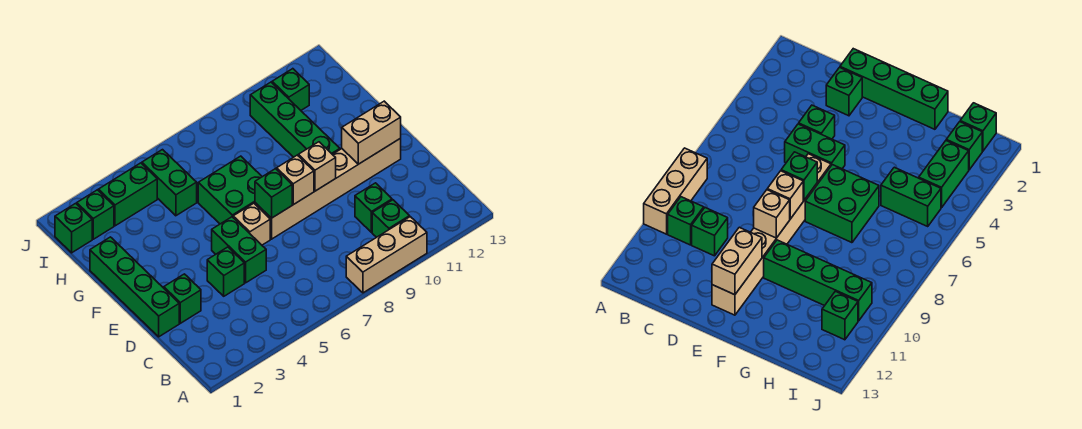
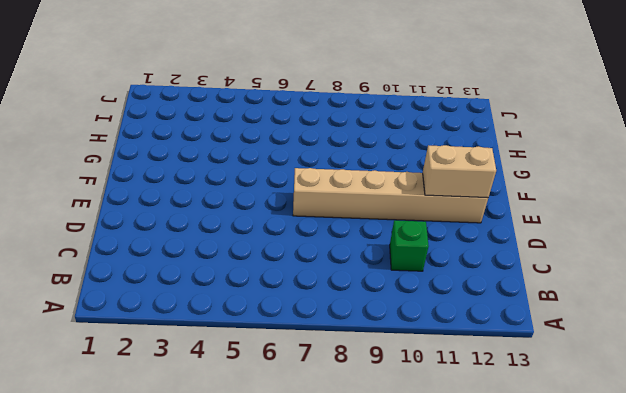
none -> tan 1x3 brick [346,217,427,293]
none -> green 1x1 brick [372,200,410,237]
none -> green 1x4 brick [90,237,179,337]

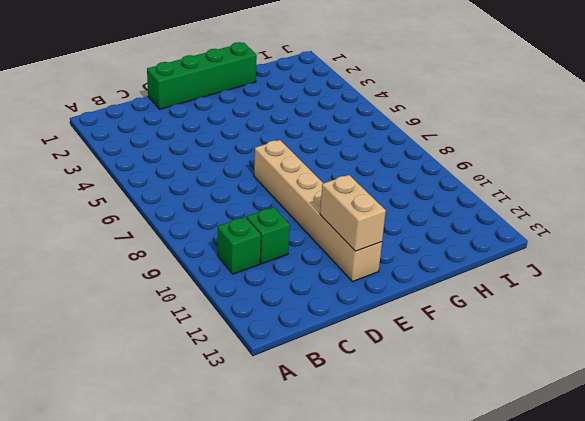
none -> tan 1x3 brick [346,217,427,293]
none -> green 1x1 brick [164,274,201,323]
none -> green 1x1 brick [207,247,244,296]

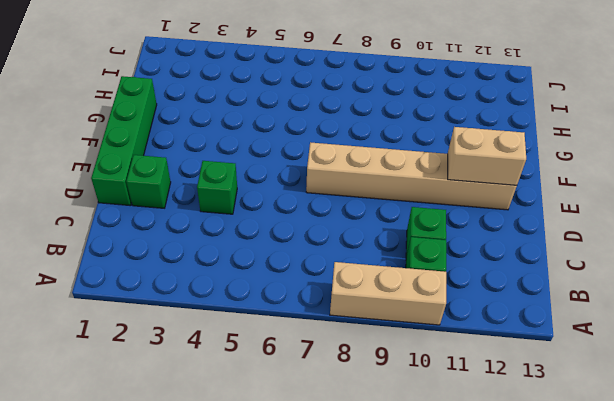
none -> green 1x2 brick [212,217,266,283]
none -> tan 1x1 brick [233,203,270,245]
none -> green 2x2 brick [198,156,262,224]

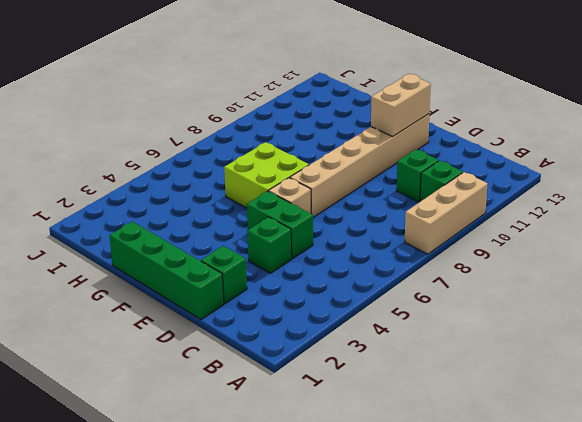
lime 2x2 brick [224,142,309,208] -> green 2x2 brick [198,156,262,224]
none -> green 1x4 brick [250,82,340,157]
none -> green 1x2 brick [142,150,197,216]
none -> green 1x1 brick [55,203,92,253]

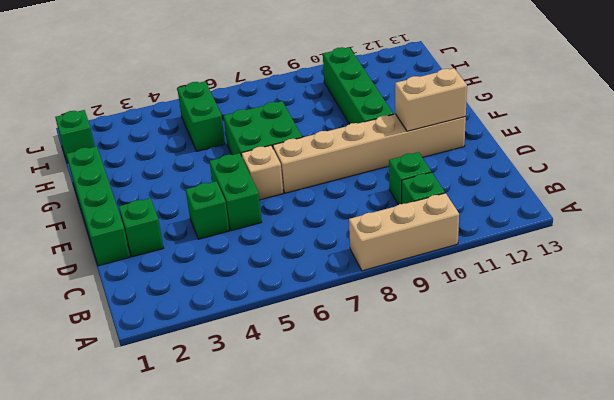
none -> green 1x1 brick [77,190,114,239]
none -> green 1x2 brick [98,163,157,226]
none -> green 1x1 brick [272,69,309,110]

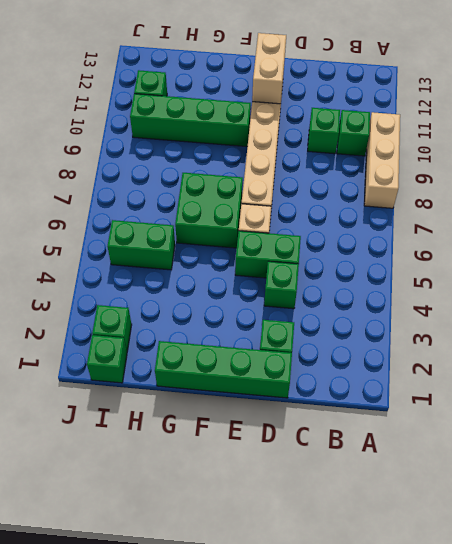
none -> green 1x2 brick [98,163,157,226]
none -> green 1x1 brick [255,169,292,218]
none -> tan 1x1 brick [277,155,314,205]

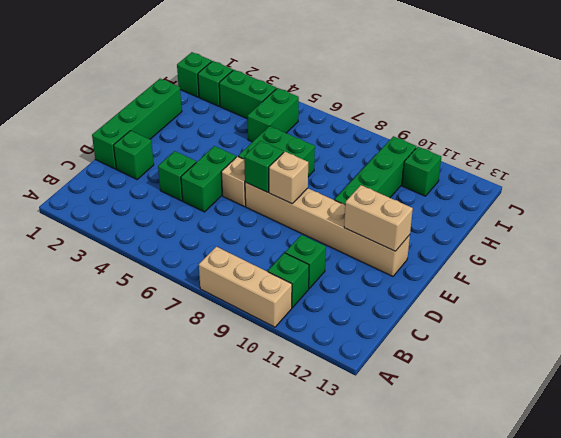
none -> tan 1x1 brick [298,142,336,191]

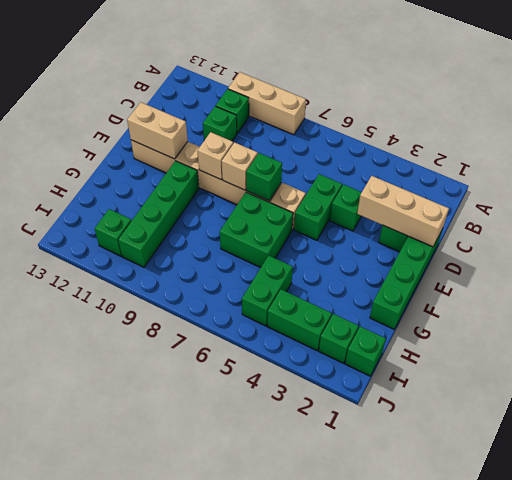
tan 1x3 brick [357,176,449,247] -> none

